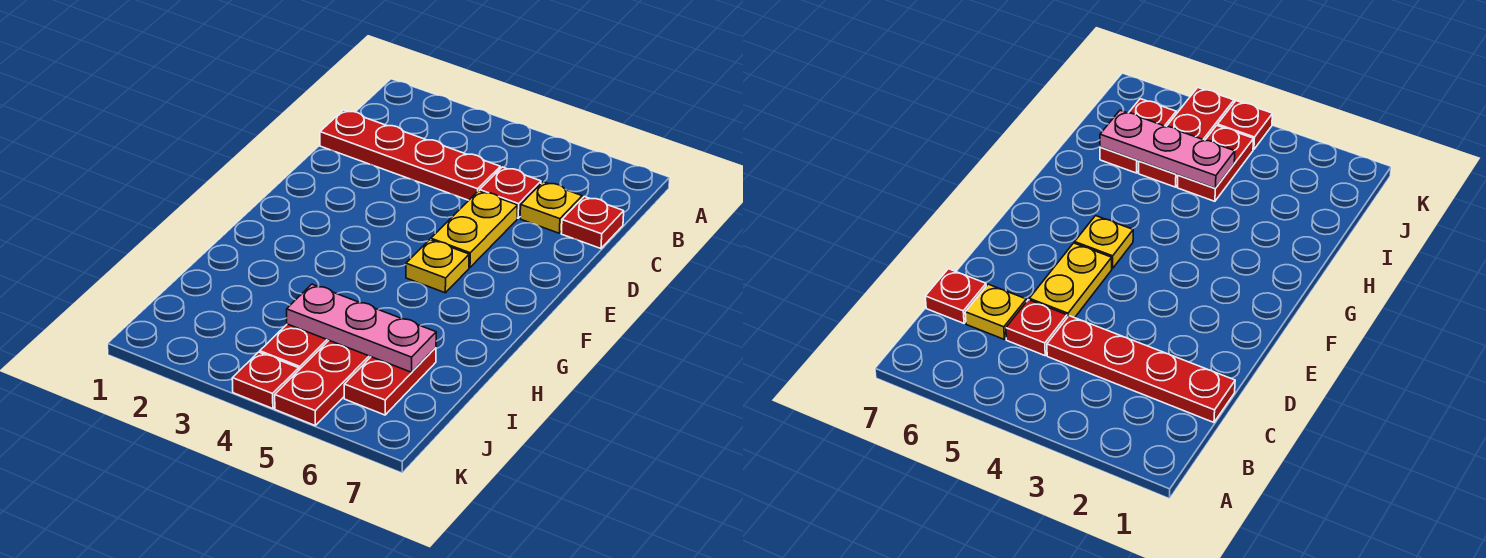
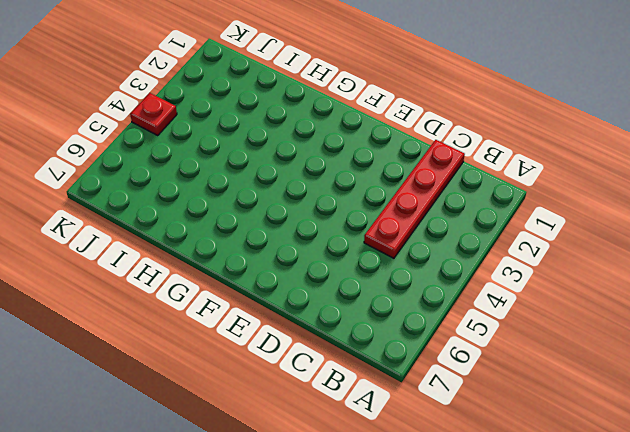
none -> red 1x1 plate [480,167,541,218]
none -> yellow 1x1 plate [520,182,582,233]

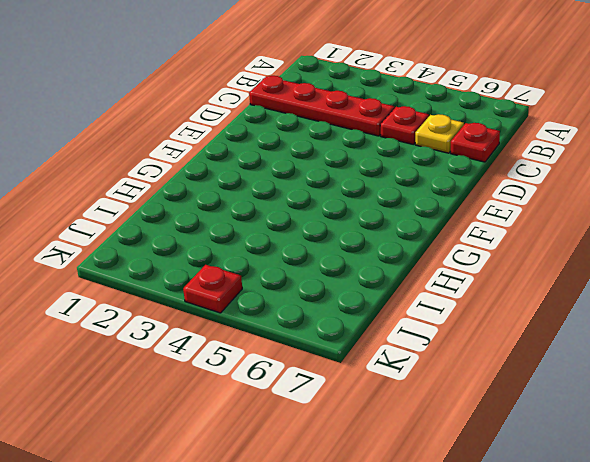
none -> yellow 1x2 plate [431,191,518,267]
none -> yellow 1x1 plate [406,240,469,293]

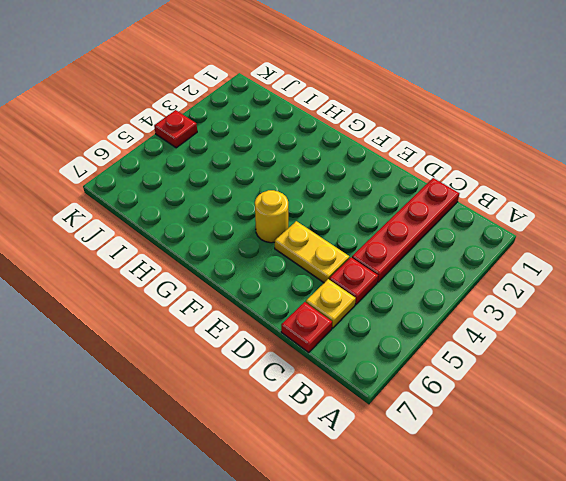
yellow 1x1 round brick [255,190,288,243] -> yellow 1x1 plate [406,240,469,293]
none -> red 1x2 plate [260,324,329,370]
none -> red 1x3 plate [275,341,371,425]

